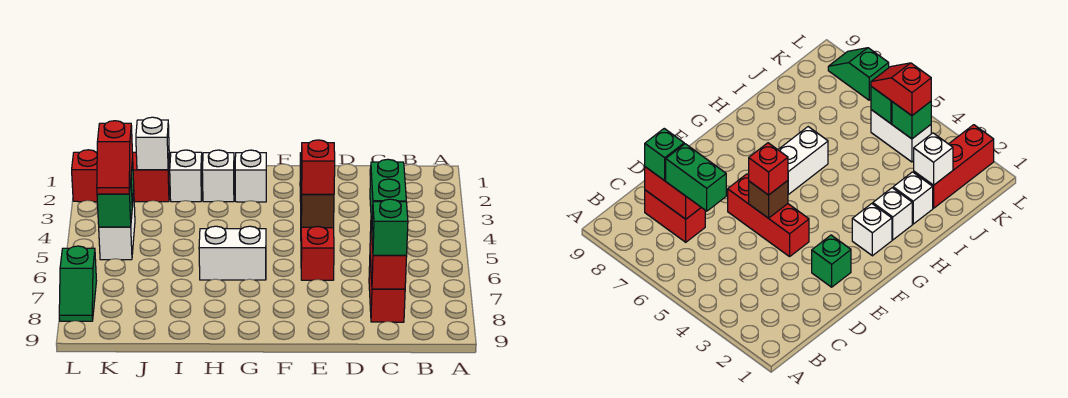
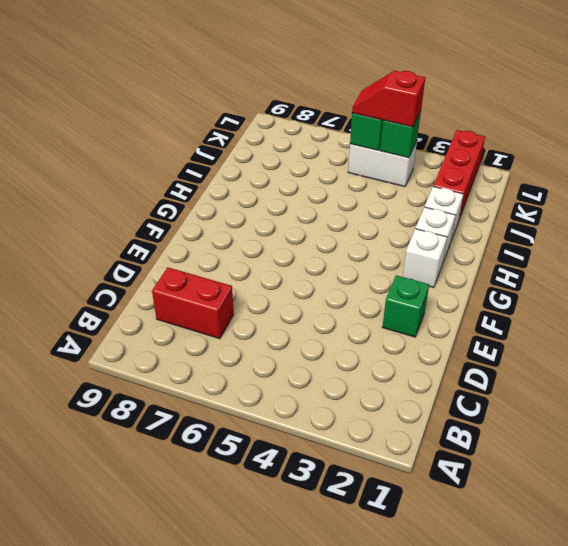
none -> red 1x3 brick [301,226,334,280]
none -> white 1x2 brick [199,226,266,280]
none -> green 1x2 slope [59,246,96,321]

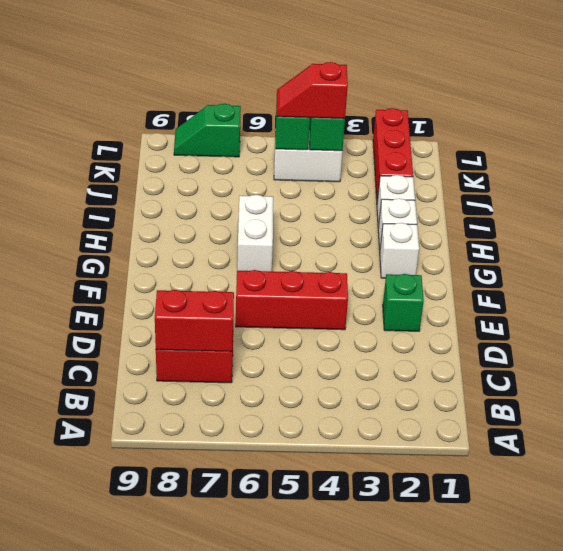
none -> brown 1x1 brick [301,180,334,228]
none -> white 1x1 brick [136,117,169,170]
none -> green 1x2 brick [370,159,406,226]

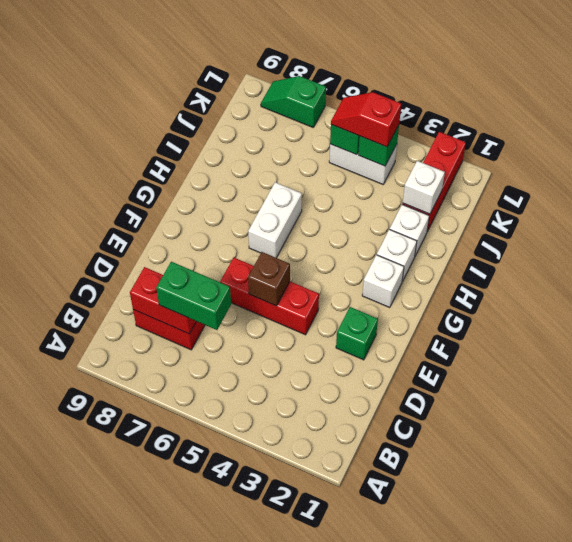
none -> green 1x1 brick [372,199,408,255]
none -> red 1x1 brick [301,140,335,194]

